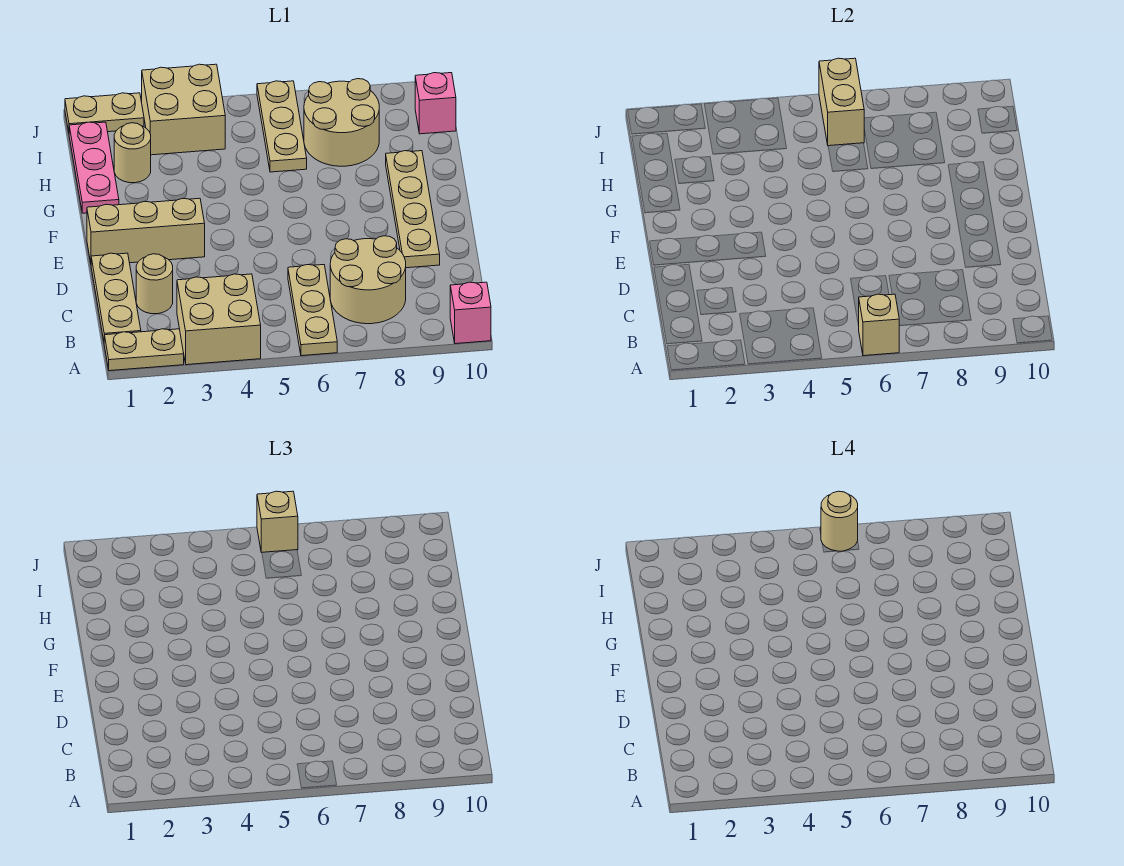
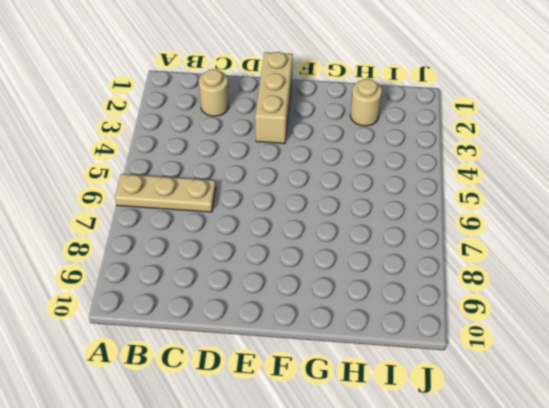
none -> tan 1x2 plate [104,329,184,371]
none -> tan 2x2 brick [177,274,261,365]
none -> pink 1x1 brick [450,282,491,344]

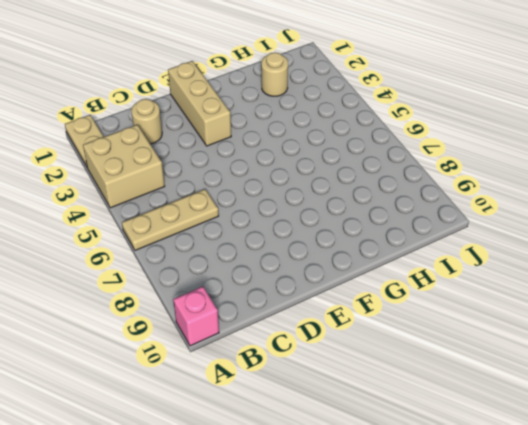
none -> tan 1x3 plate [91,253,141,340]
none -> tan 2x2 round brick [330,236,406,324]
none -> tan 1x4 plate [386,151,440,268]

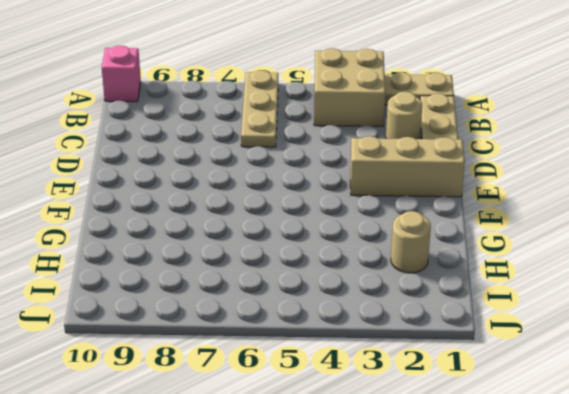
none -> tan 2x2 round brick [330,236,406,324]
none -> tan 1x4 plate [386,151,440,268]
none -> pink 1x3 plate [69,122,119,213]

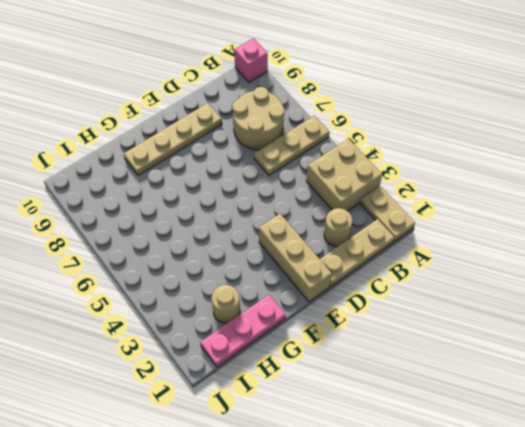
none -> tan 1x3 plate [257,81,307,172]
none -> tan 2x2 round brick [304,79,379,166]
none -> tan 2x2 brick [142,64,225,155]

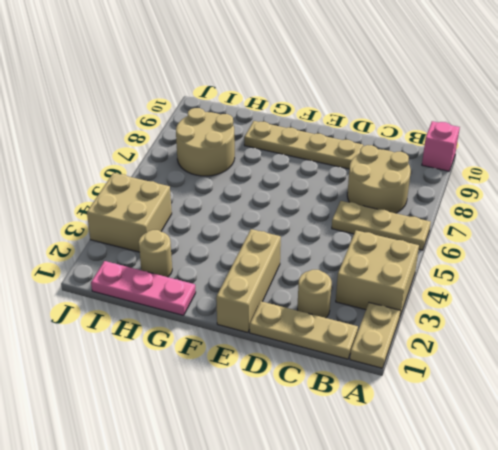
none -> tan 1x3 plate [257,81,307,172]
none -> pink 1x1 brick [415,73,456,134]
none -> tan 1x2 plate [65,93,144,132]

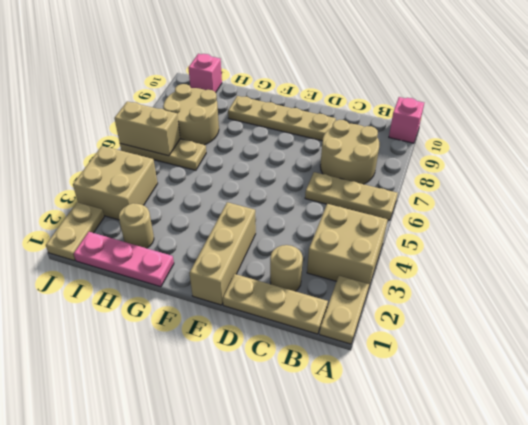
none -> tan 1x1 brick [858,294,899,356]
none -> tan 1x1 brick [257,491,298,553]
none -> tan 1x1 round brick [821,491,858,551]

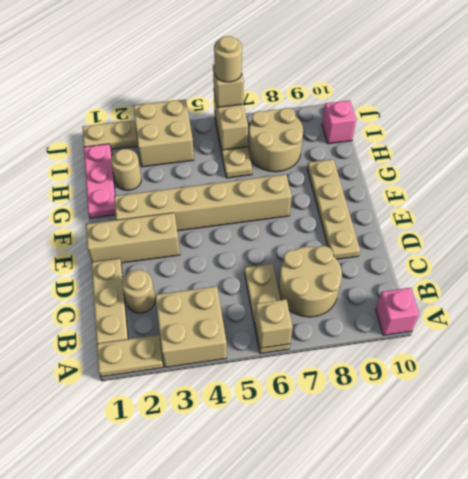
tan 1x6 brick [114,174,292,231] -> none

